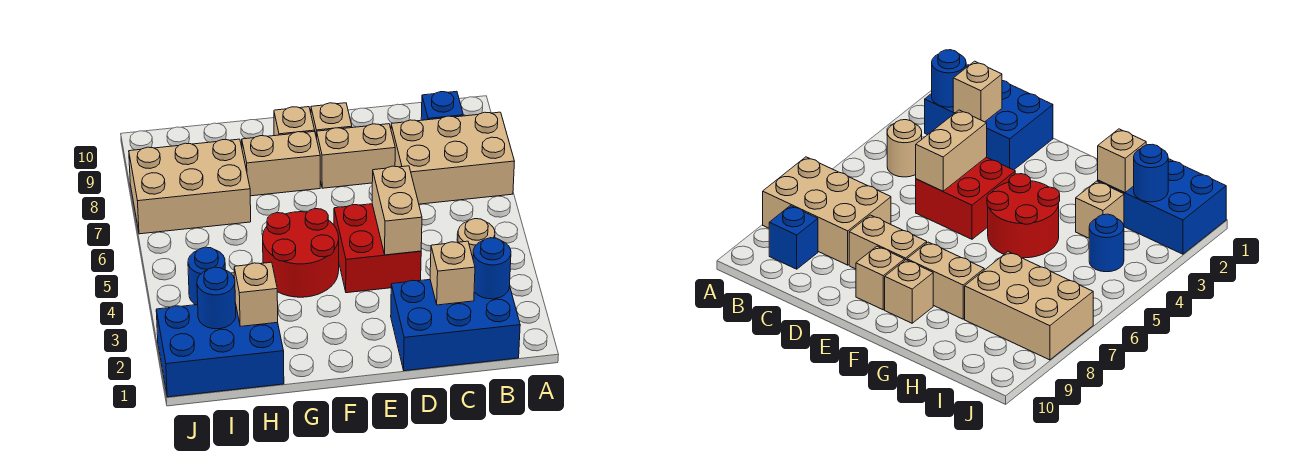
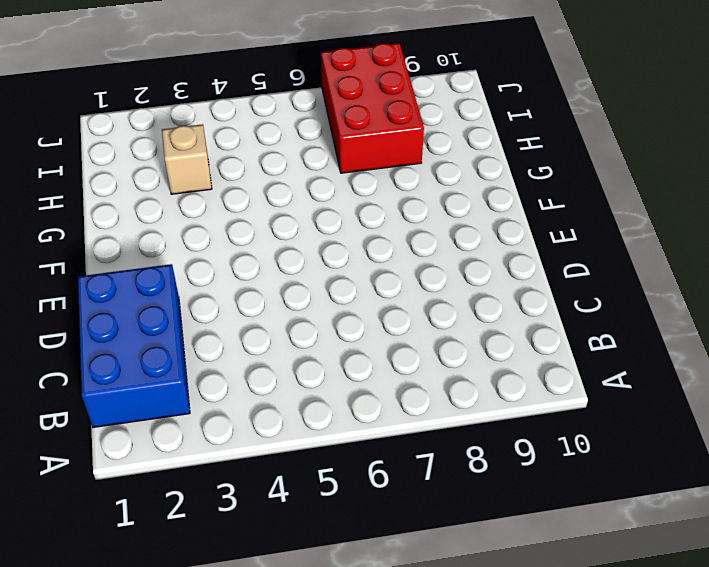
red 2x3 brick [321,43,424,173] -> tan 2x3 brick [129,139,251,234]
none -> tan 2x3 brick [391,112,515,204]
none -> tan 1x1 round brick [458,219,495,257]
none -> blue 1x1 brick [421,91,463,120]

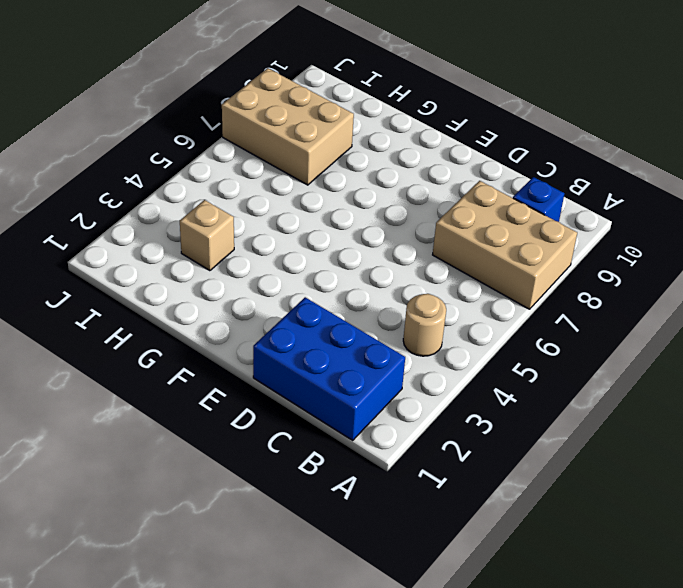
none -> red 2x2 brick [334,204,421,293]
none -> tan 1x2 brick [317,124,395,188]
none -> tan 1x1 brick [311,103,352,138]

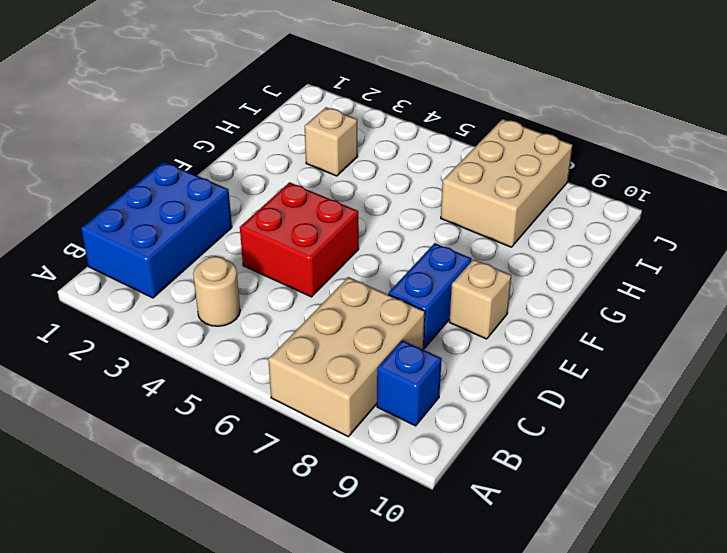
blue 1x2 brick [388,243,472,348] -> tan 1x2 brick [317,124,395,188]
none -> red 2x2 round brick [263,209,339,297]
none -> tan 1x2 brick [242,131,320,196]
none -> tan 1x1 brick [274,107,315,136]

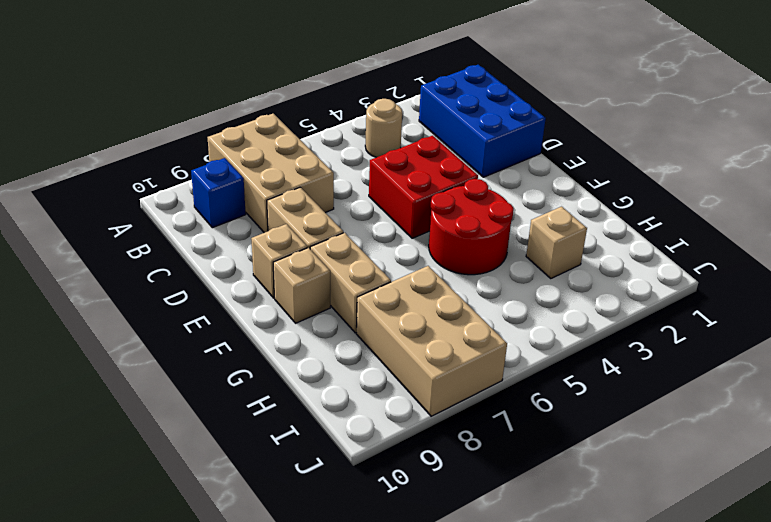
none -> blue 2x3 brick [156,303,284,397]
none -> blue 1x1 round brick [188,247,225,305]
none -> blue 1x1 round brick [473,238,511,299]

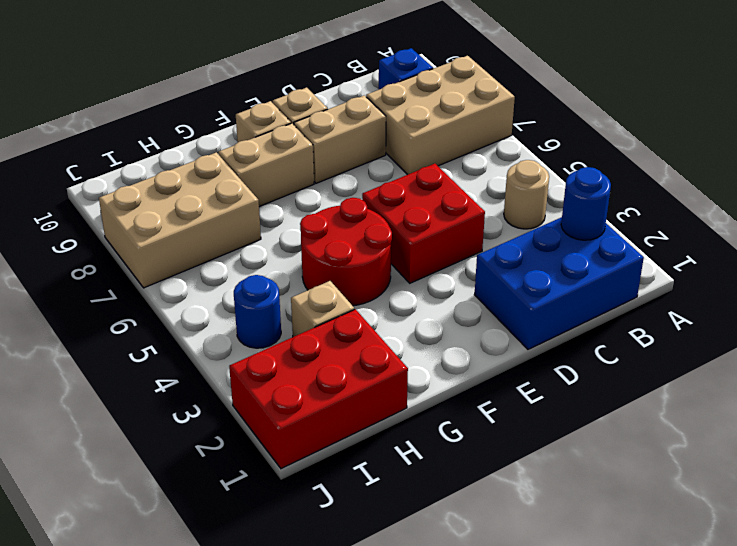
red 2x3 brick [229,309,408,469] -> blue 2x3 brick [156,303,284,397]
none -> tan 1x1 brick [430,241,475,305]
none -> tan 1x2 brick [372,166,422,255]
none -> tan 1x1 brick [234,262,278,326]

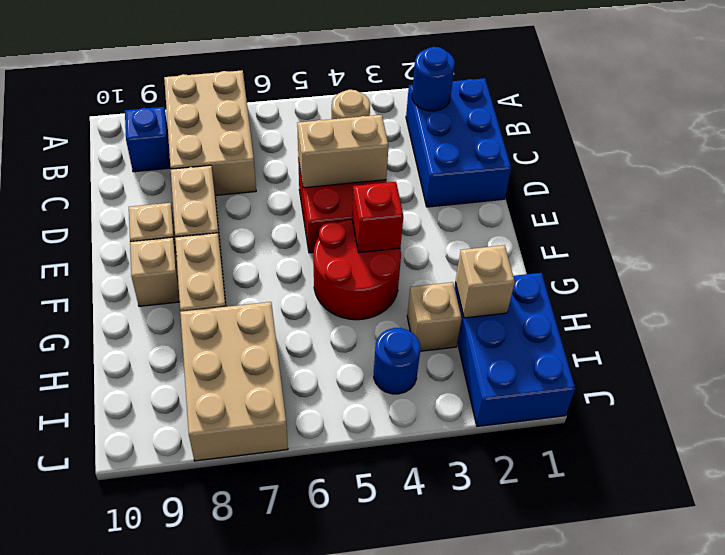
red 1x1 brick [352,182,403,253] -> none
none -> tan 1x1 brick [430,241,475,305]
none -> blue 1x1 round brick [197,267,236,329]

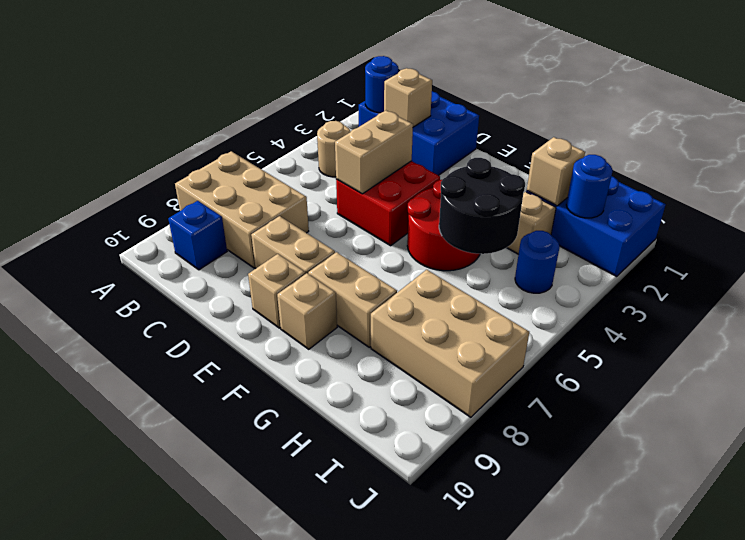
black 2x2 round brick [439,158,525,254] -> none

